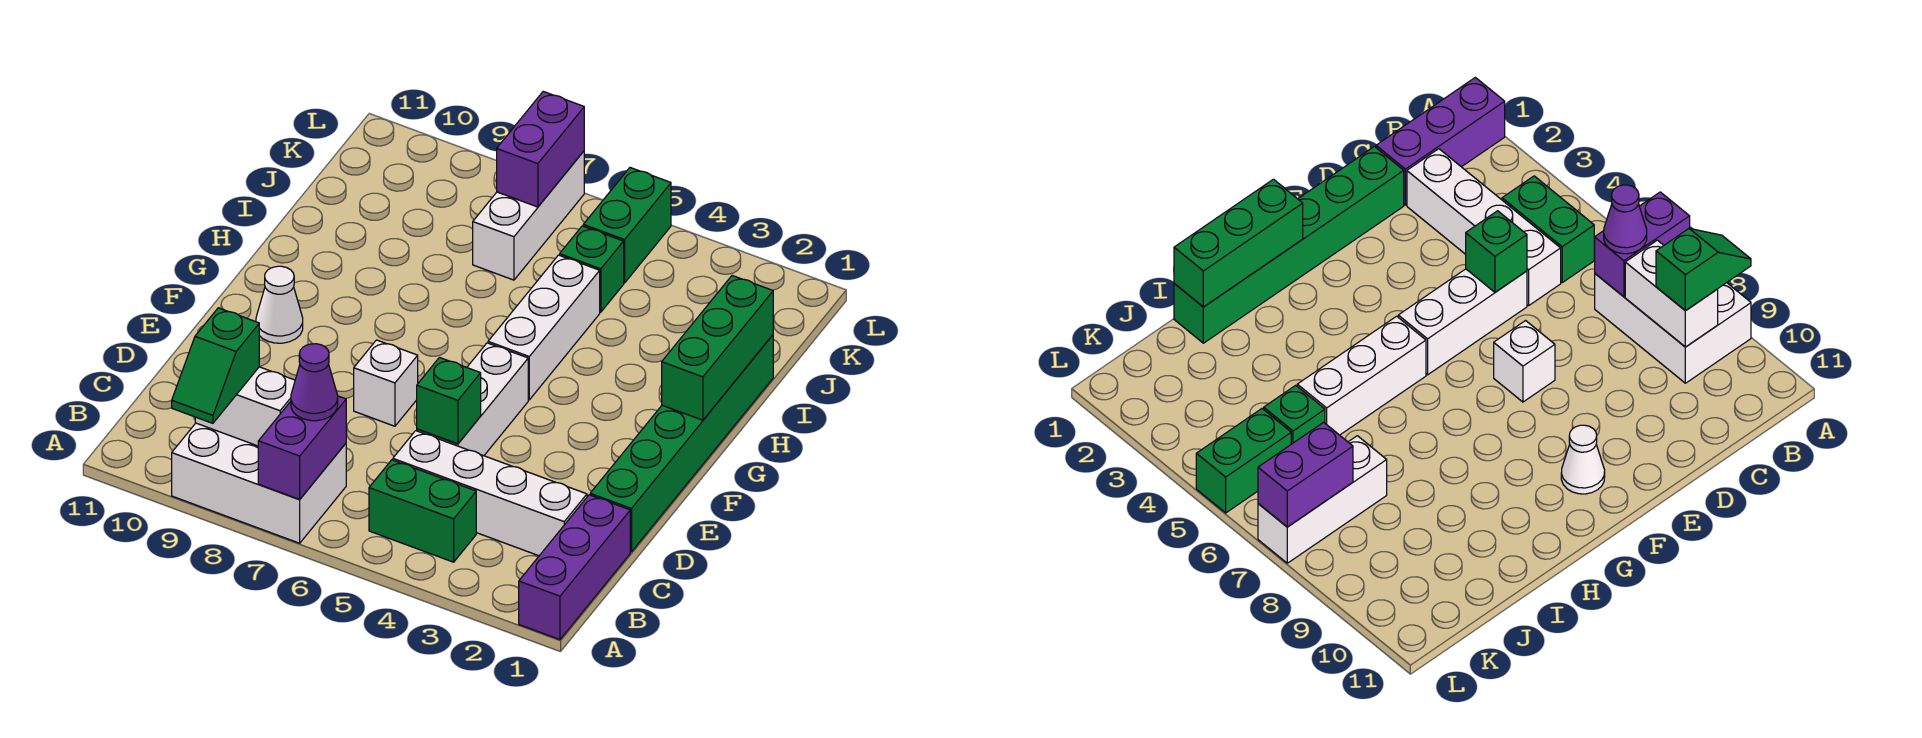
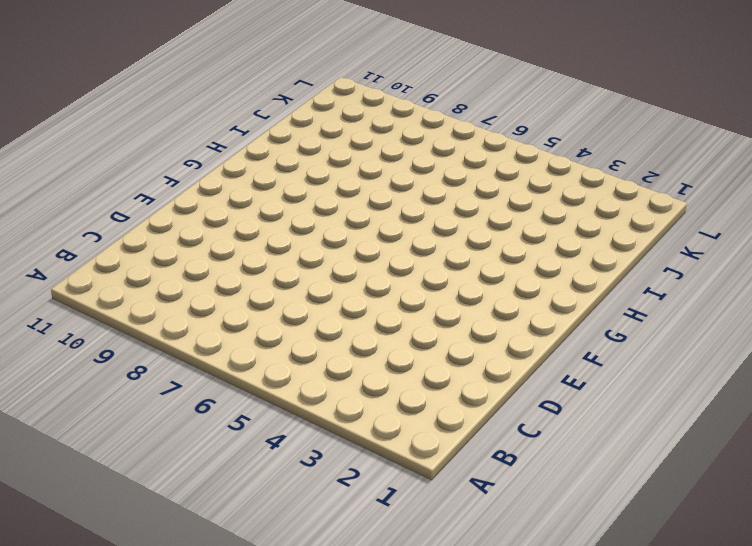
none -> purple 1x3 brick [519,495,630,640]
none -> white 2x3 brick [172,423,346,543]
none -> green 1x2 brick [369,460,476,562]

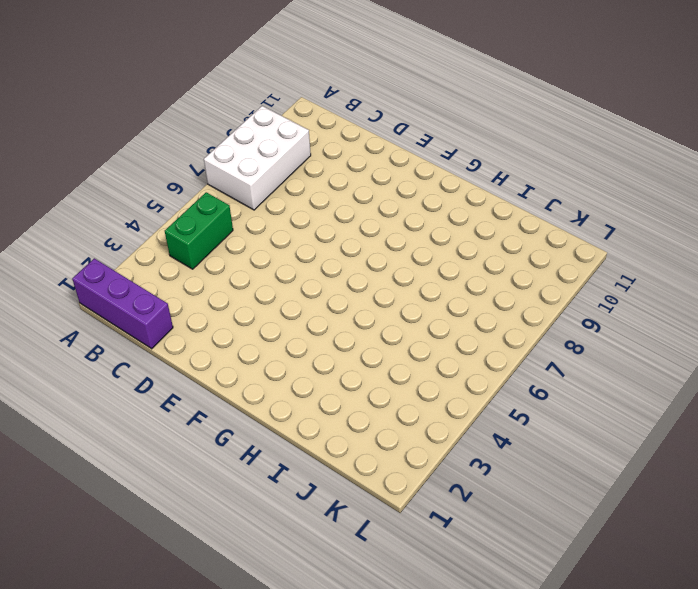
none -> white 1x4 brick [393,431,587,556]
none -> green 1x6 brick [590,335,773,552]
none -> white 1x3 brick [417,343,528,456]

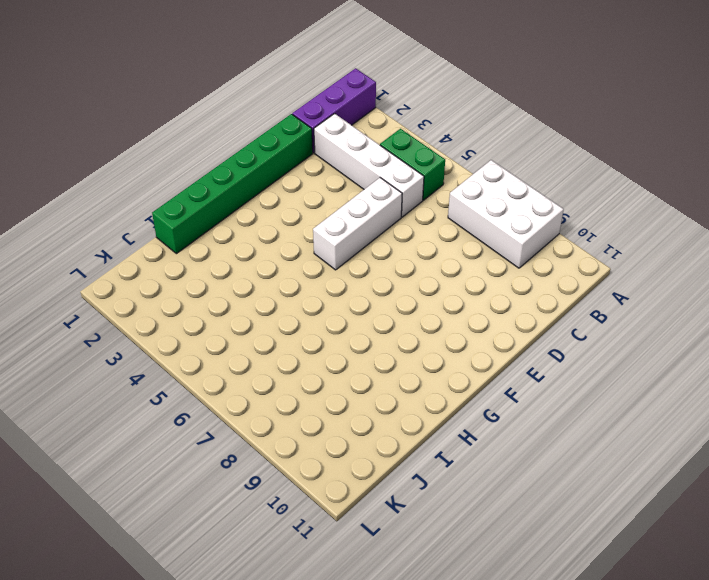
none -> white 1x1 brick [354,340,418,426]
none -> white 1x1 cone [256,266,303,343]
none -> white 1x3 brick [488,255,600,400]

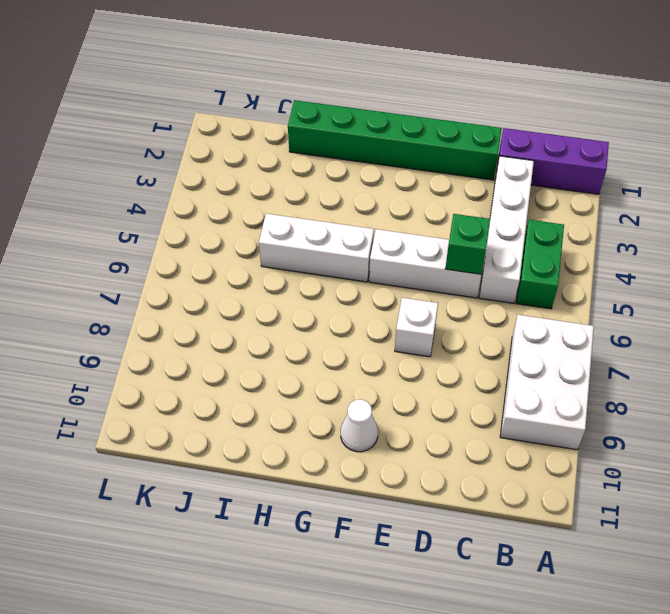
none -> green 1x1 brick [560,226,624,312]
none -> white 1x3 brick [473,151,584,280]
none -> green 1x2 brick [583,168,671,283]

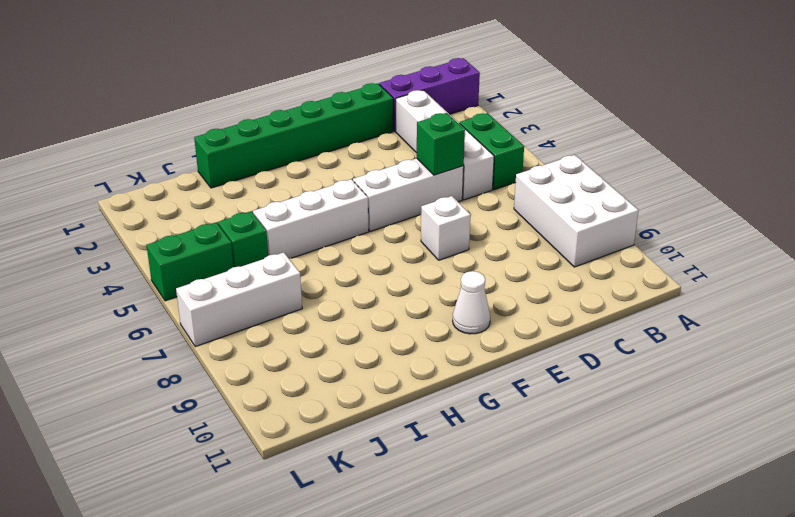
none -> purple 1x2 brick [258,396,346,499]
none -> white 1x2 brick [195,367,295,446]
none -> green 1x3 brick [662,276,773,420]

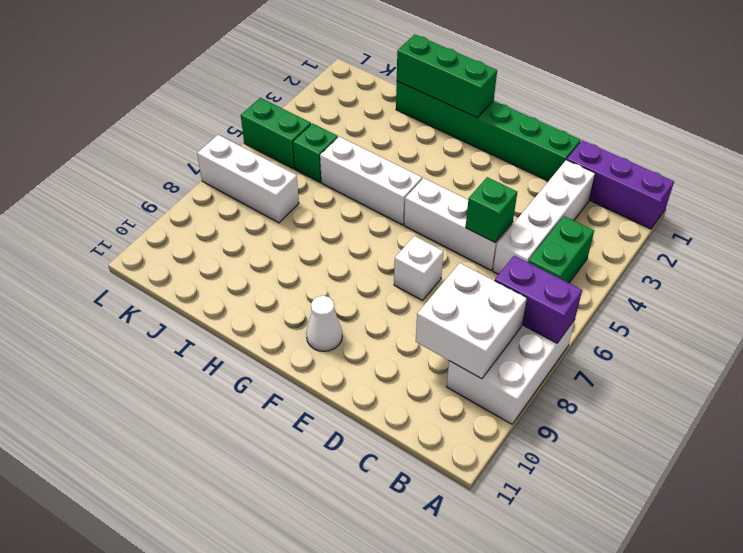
white 2x2 brick [416,263,527,379] -> white 1x2 brick [195,367,295,446]
none -> purple 1x2 brick [497,92,584,207]
none -> green 1x2 slope [172,308,259,423]
none -> purple 1x1 cone [291,344,338,421]

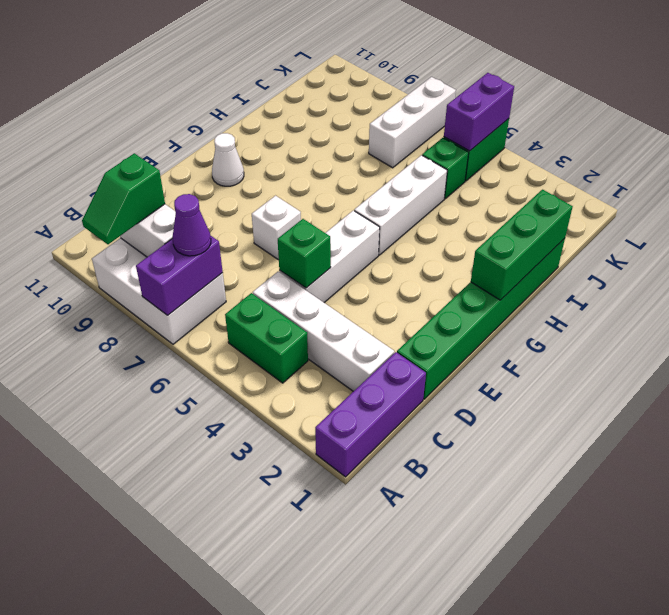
purple 1x2 brick [444,73,514,151] -> purple 1x2 brick moved to [497,92,584,207]

